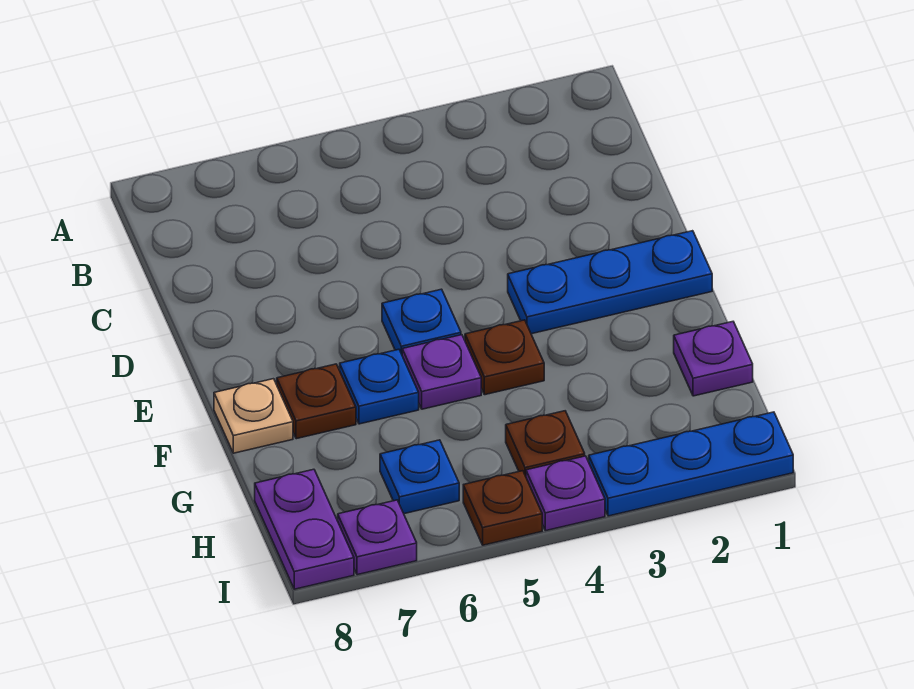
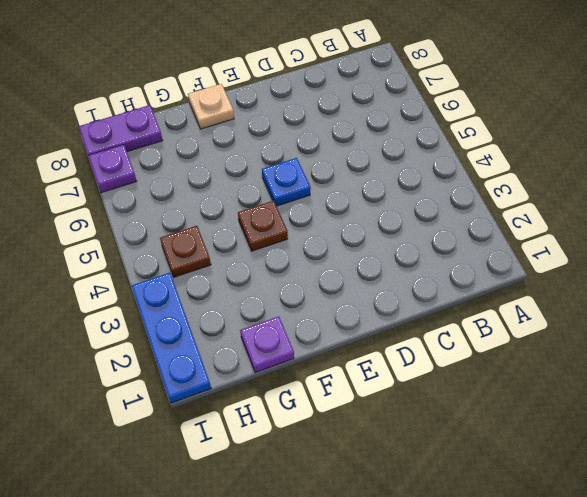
none -> blue 1x3 plate [508,231,712,334]
none -> purple 1x1 plate [402,335,481,409]
none -> blue 1x1 plate [340,349,419,424]

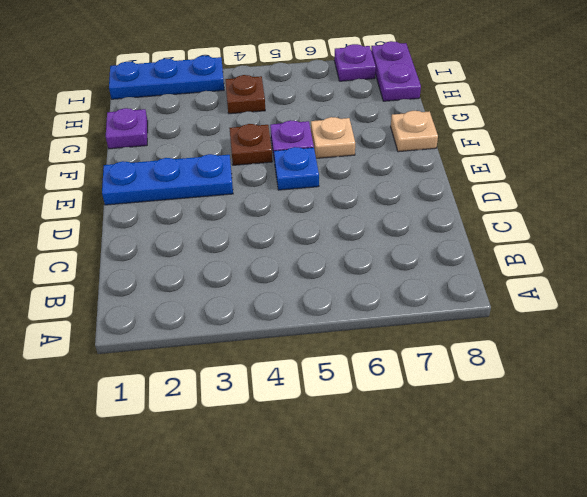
tan 1x1 plate [311,117,355,158] -> blue 1x1 plate [340,349,419,424]
none -> brown 1x1 plate [277,364,356,439]
none -> blue 1x1 plate [380,440,459,514]
none -> purple 1x1 plate [526,456,605,531]

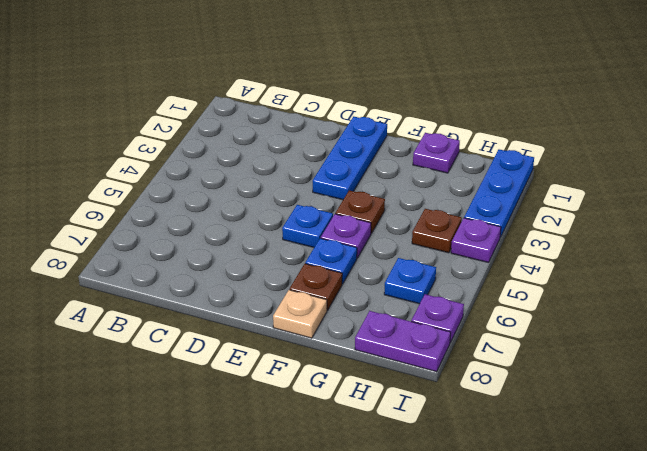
none -> brown 1x1 plate [463,471,542,545]

